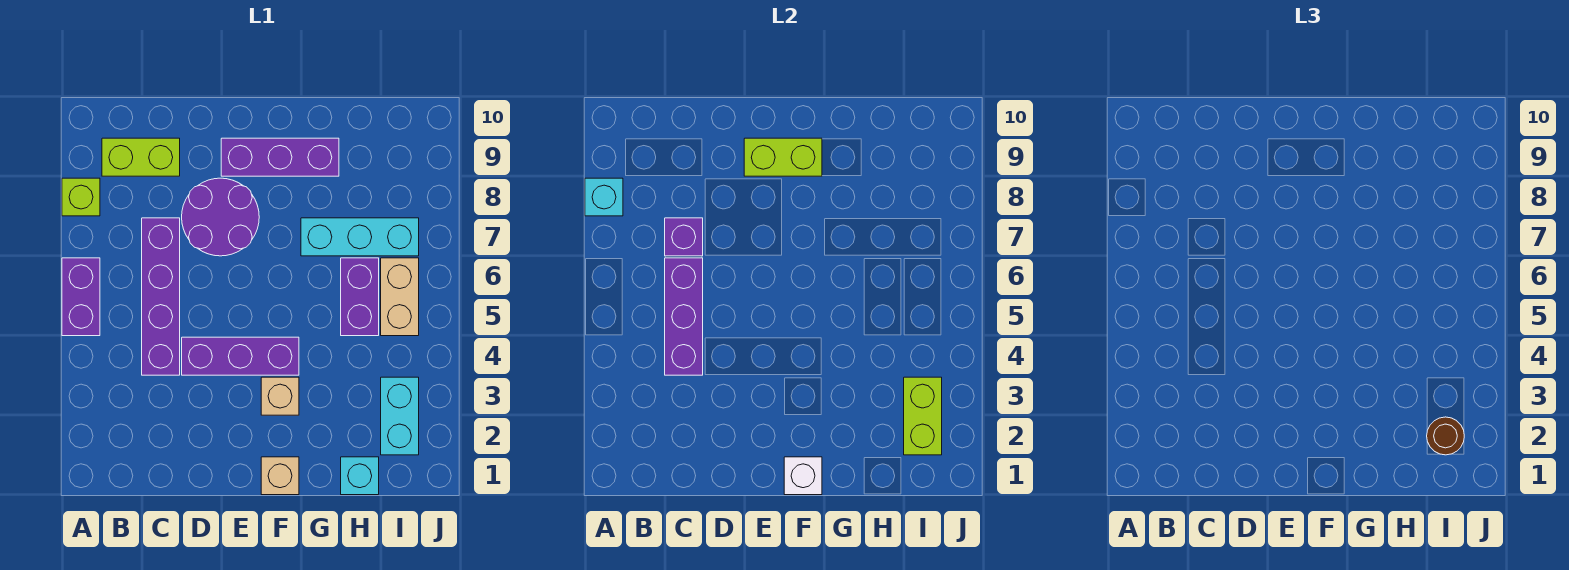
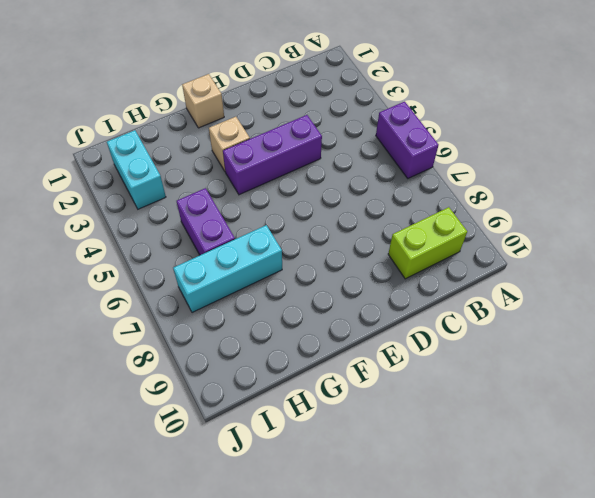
none -> lime 1x1 brick [62,178,100,216]
none -> purple 1x4 brick [142,218,180,375]
none -> purple 2x2 round brick [182,178,259,256]

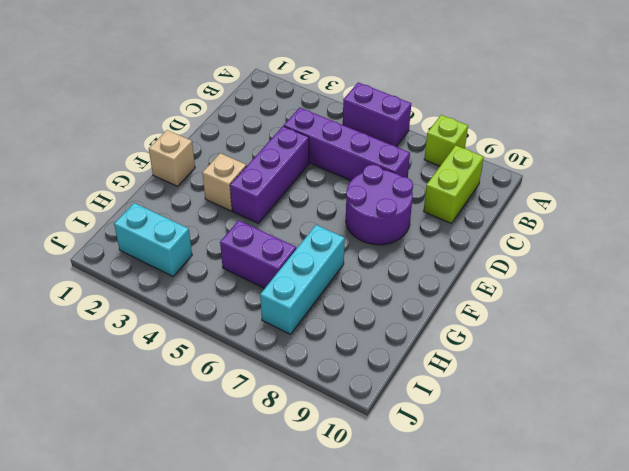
none -> purple 1x3 brick [221,138,339,176]
none -> cyan 1x1 brick [341,457,379,495]
none -> tan 1x2 brick [381,258,419,336]

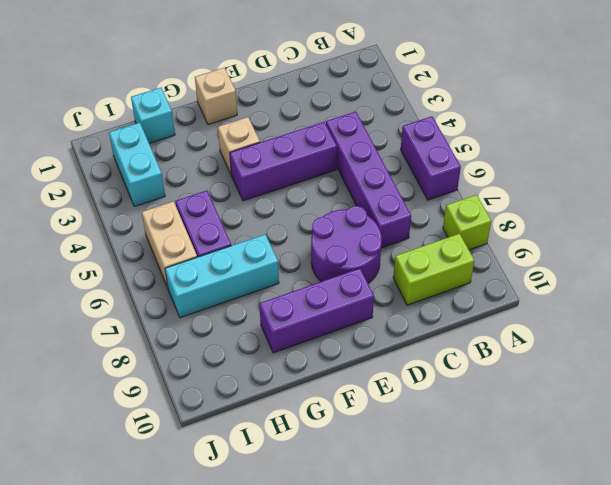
none -> cyan 1x1 brick [585,178,623,216]
none -> purple 1x3 brick [665,258,703,375]
none -> purple 1x1 brick [665,218,703,256]

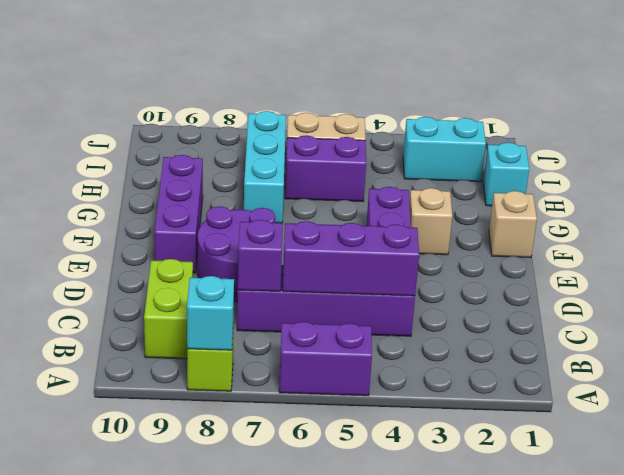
none -> lime 1x2 brick [744,138,822,176]
none -> white 1x1 brick [784,457,822,495]
none -> lime 1x2 brick [904,377,942,455]

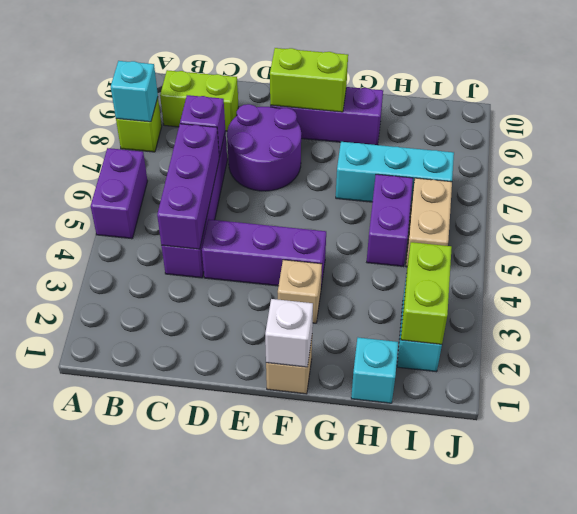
none -> brown 1x1 round brick [1427,417,1464,455]

